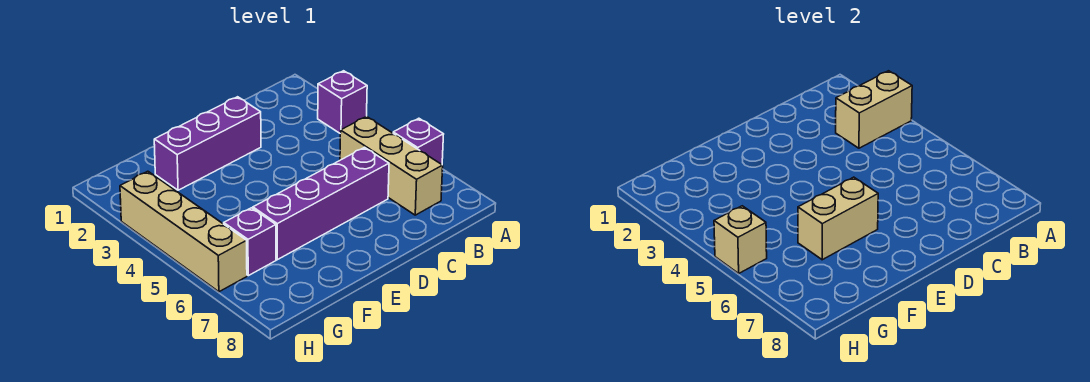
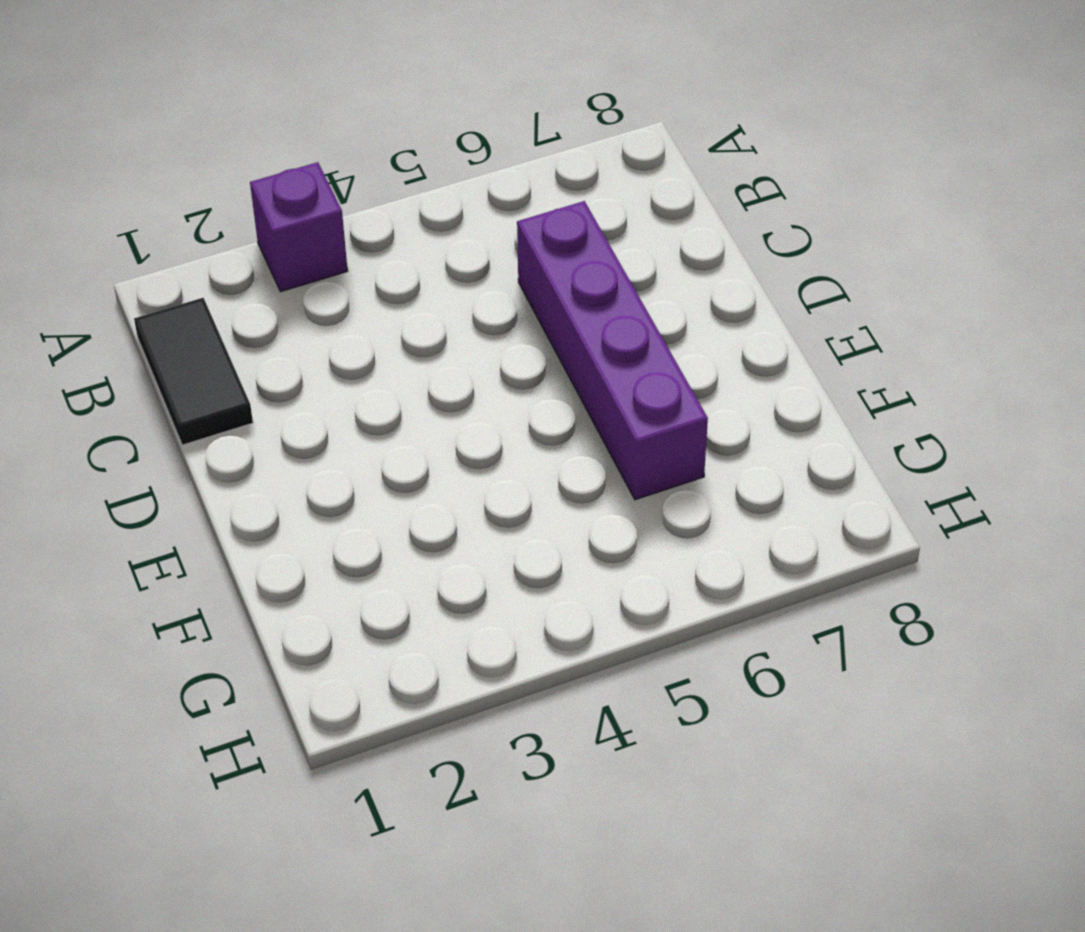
black 1x2 tile [134,298,253,445] -> none
none -> purple 1x1 brick [393,118,444,164]
none -> tan 1x3 brick [340,116,443,215]

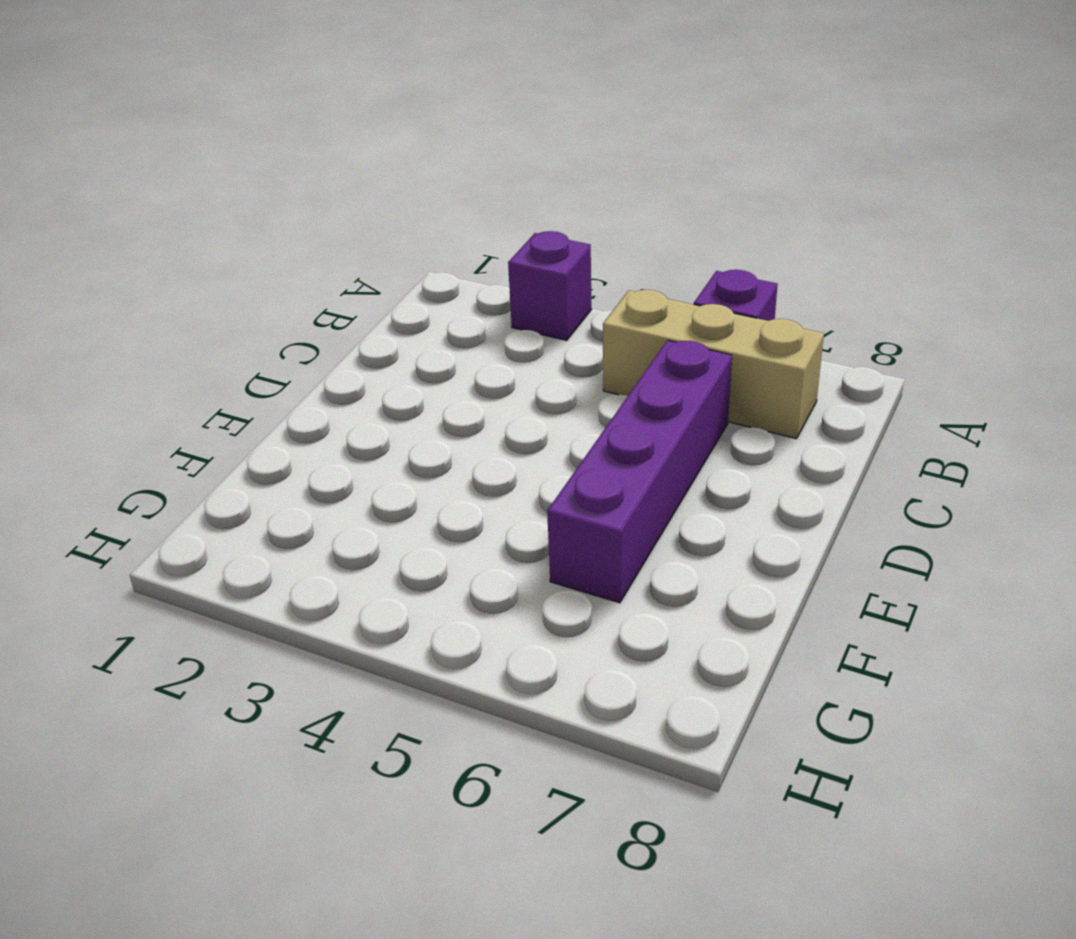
none -> purple 1x3 brick [154,97,261,190]
none -> purple 1x1 brick [224,208,276,276]

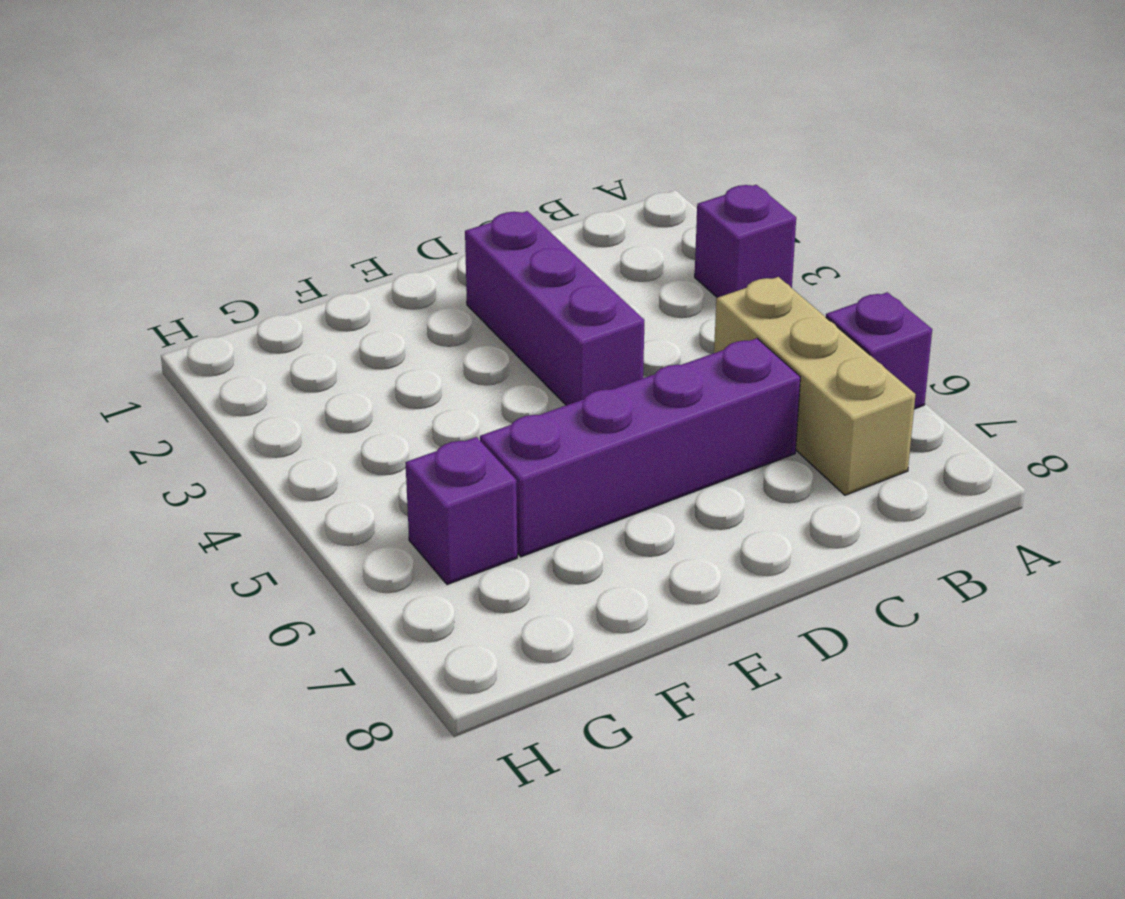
purple 1x3 brick [465,211,644,405] -> purple 1x3 brick turned to [154,97,261,190]
none -> tan 1x4 brick [120,171,247,292]
none -> tan 1x2 brick [836,71,912,148]

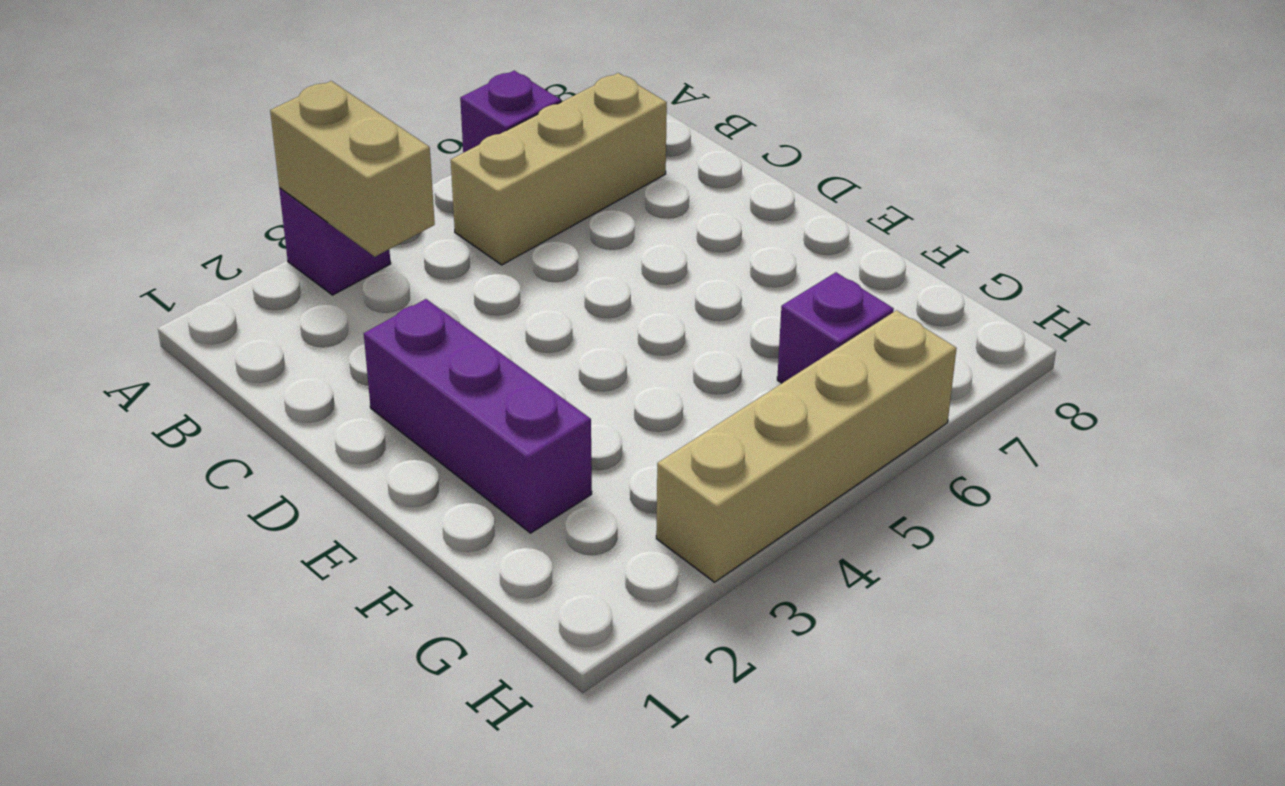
none -> purple 1x4 brick [253,147,389,260]
none -> tan 1x2 brick [798,177,878,260]

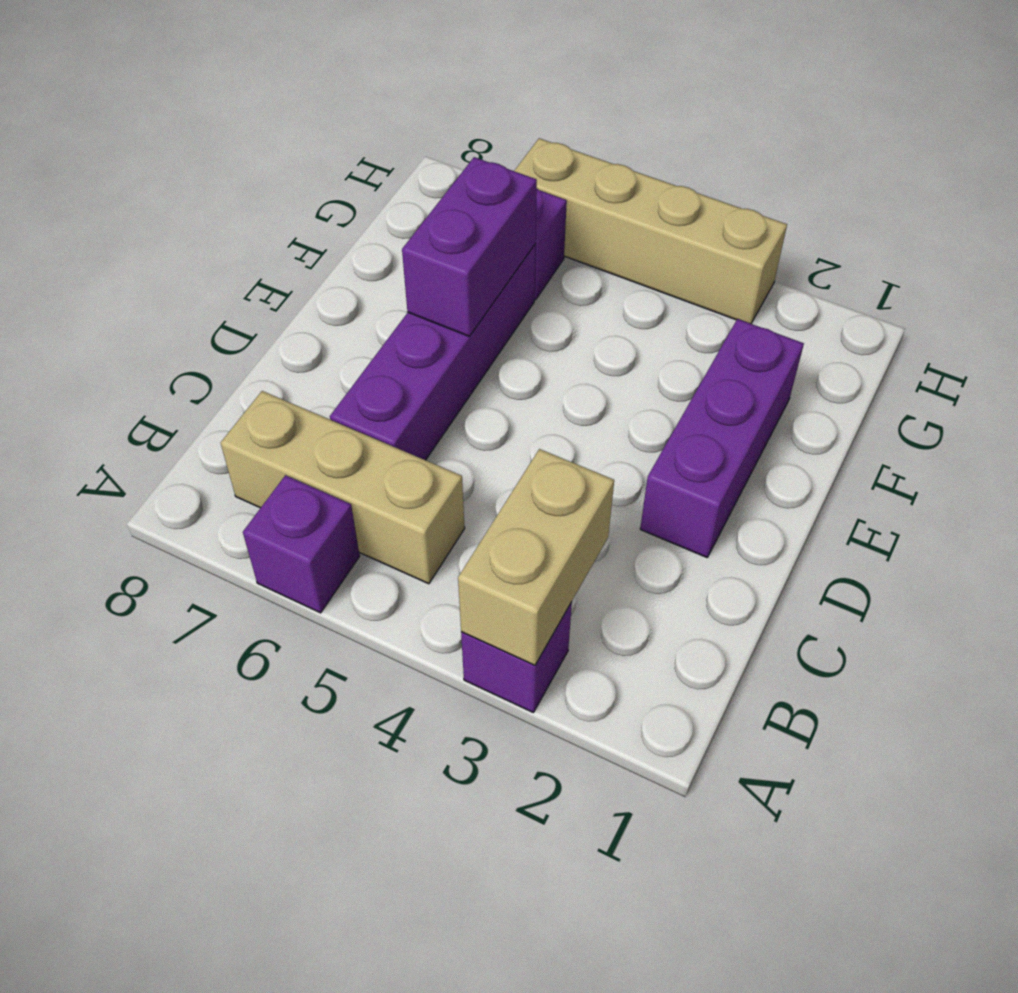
purple 1x2 brick [402,157,537,336] -> tan 1x2 brick [798,177,878,260]
none -> tan 1x1 brick [714,206,767,273]

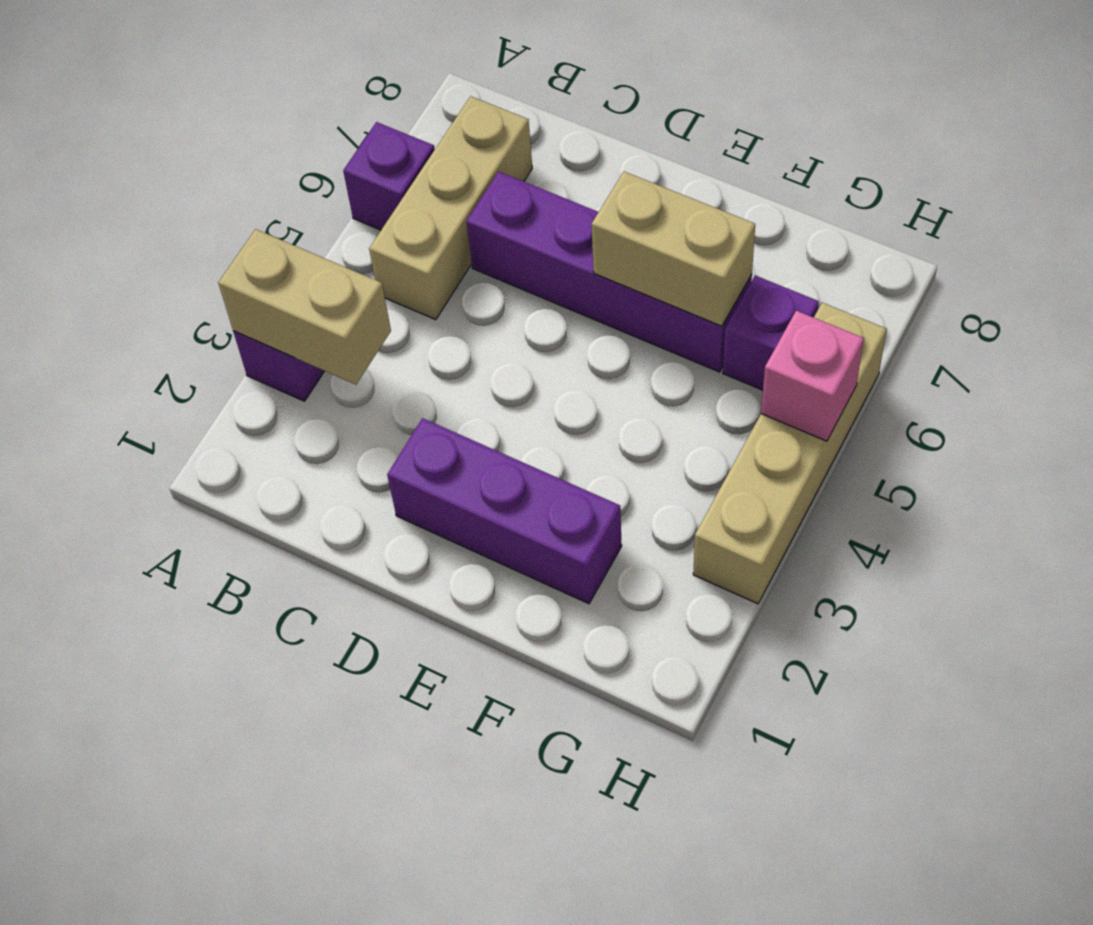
pink 1x1 brick [761,311,864,441] -> tan 1x1 brick [714,206,767,273]

